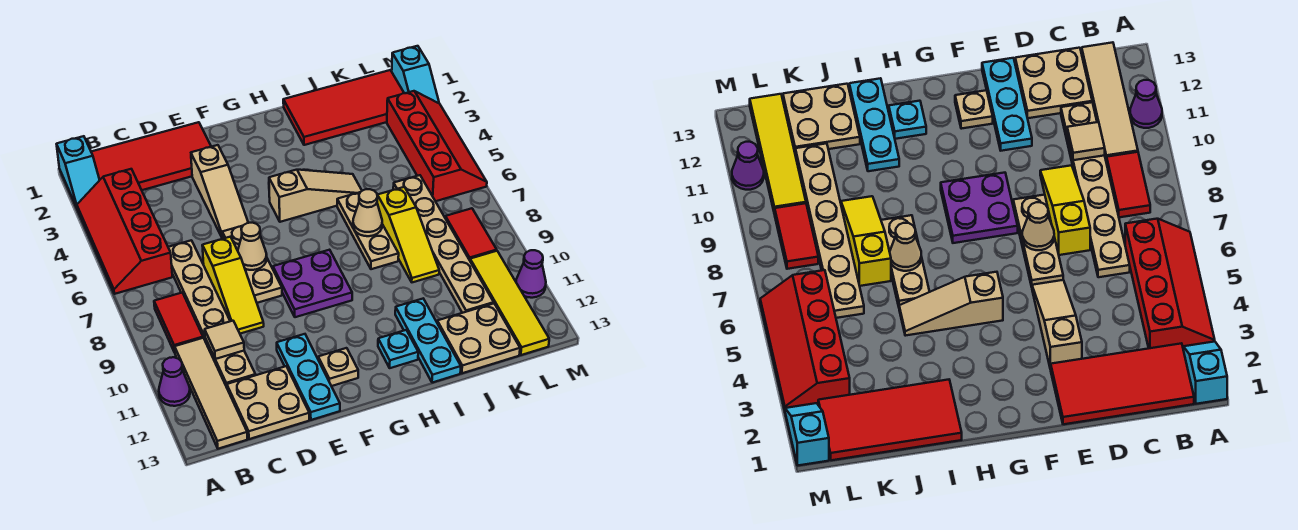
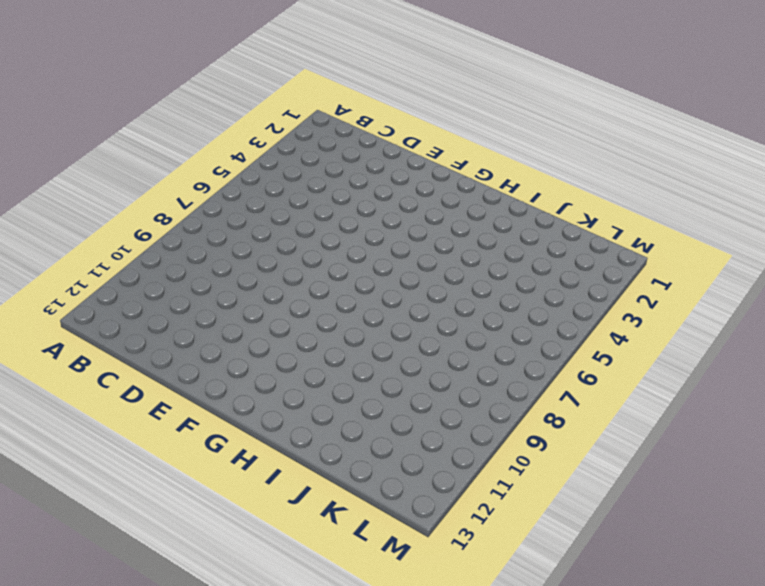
none -> cyan 1x2 slope [57,136,99,207]
none -> red 2x4 slope [77,169,172,294]
none -> purple 1x1 cone [159,357,190,406]
none -> red 2x4 tile [91,122,211,190]

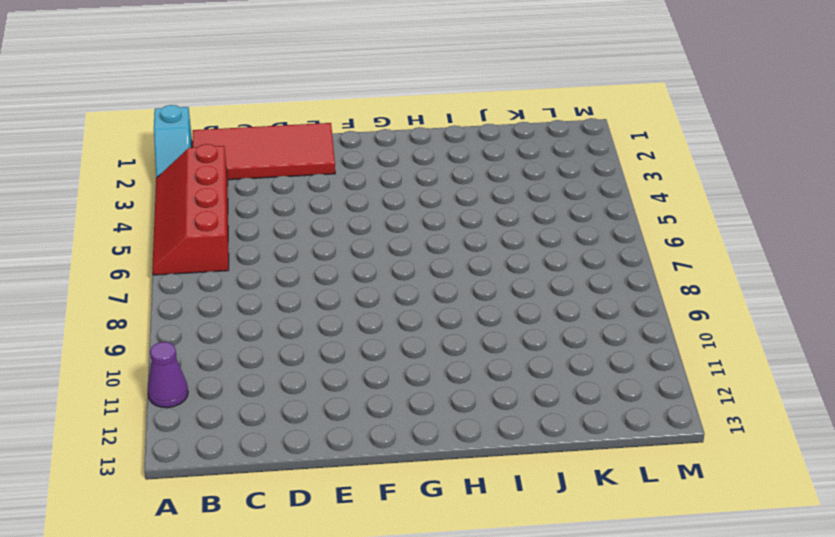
none -> red 1x2 tile [154,293,203,352]
none -> tan 1x4 tile [175,338,248,449]
none -> tan 1x6 plate [168,240,255,387]
none -> tan 2x2 plate [227,366,309,439]

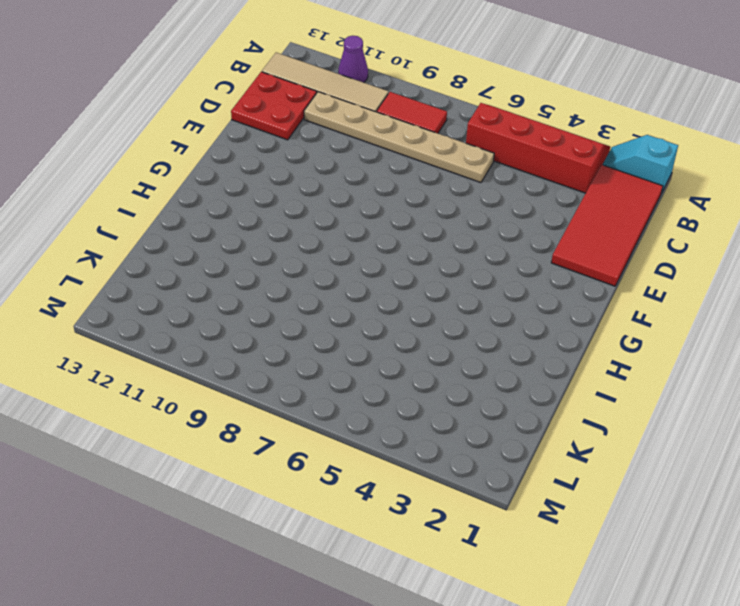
red 2x2 plate [231,72,317,140] -> tan 2x2 plate [227,366,309,439]
none -> yellow 1x3 slope [202,237,264,334]
none -> tan 1x3 slope [191,145,248,238]
none -> tan 1x3 plate [222,226,282,303]
none -> cyan 1x3 plate [277,334,340,420]

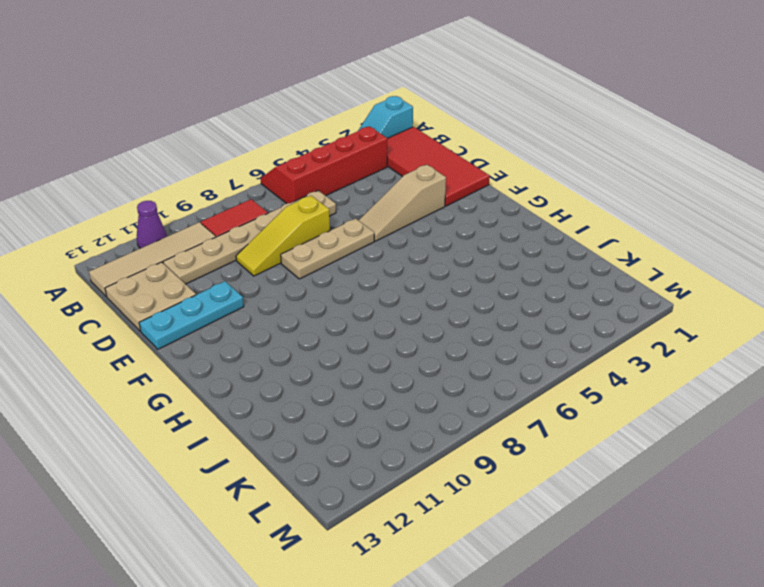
none -> purple 2x2 plate [273,250,352,317]
none -> tan 1x1 plate [318,348,358,386]
none -> tan 1x3 slope [269,170,362,222]
none -> cyan 1x1 plate [378,330,418,368]

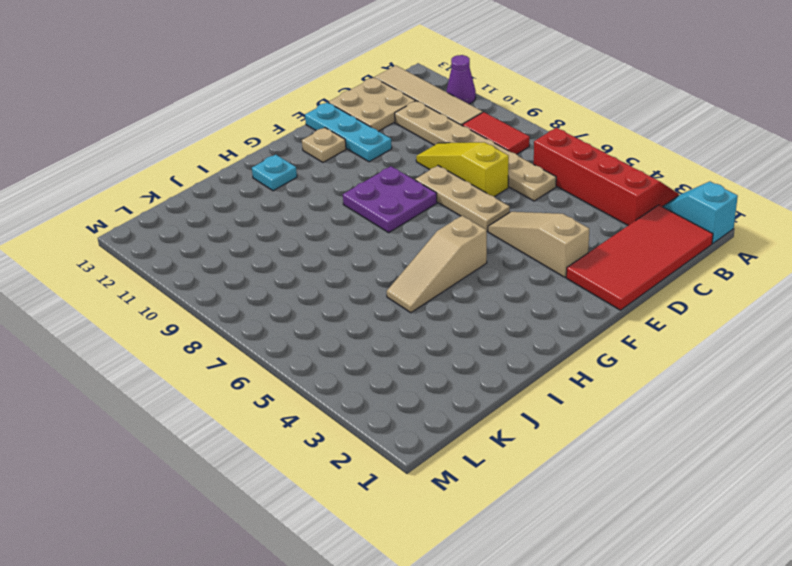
none -> red 2x4 tile [283,70,404,145]
none -> tan 1x3 plate [337,192,399,269]
none -> cyan 1x3 plate [395,299,461,383]
none -> yellow 1x3 slope [377,187,439,282]

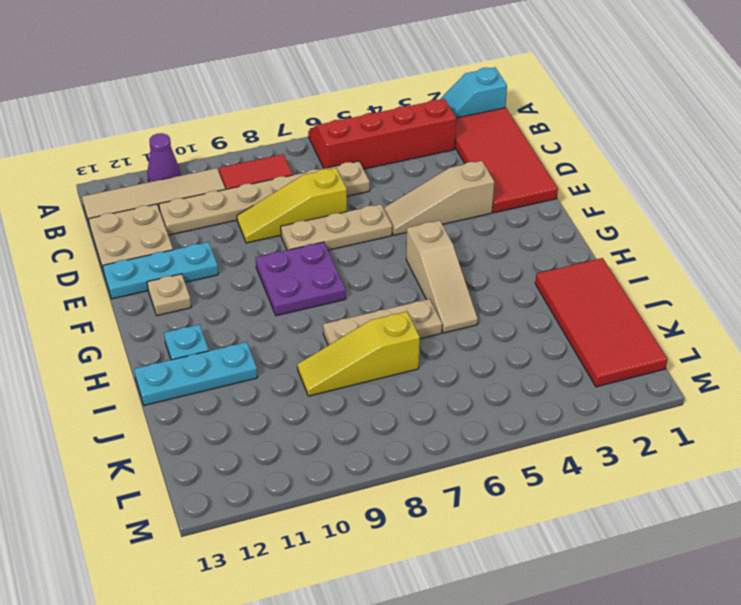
none -> tan 2x2 plate [437,304,520,373]
none -> tan 1x6 plate [393,175,494,313]
none -> red 2x4 slope [387,91,487,201]
none -> red 1x2 tile [445,208,497,260]

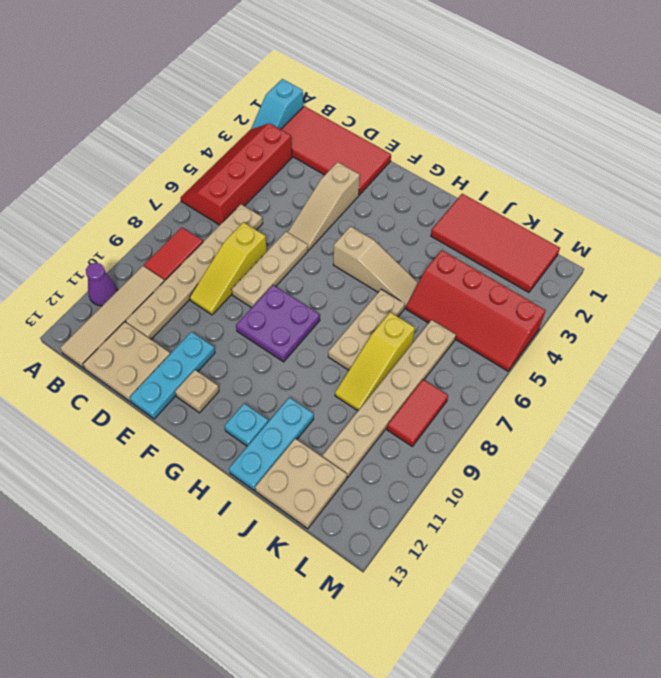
red 2x4 slope [406,250,546,371] -> red 2x4 slope turned to [387,91,487,201]
none -> yellow 1x4 tile [470,251,549,355]
none -> cyan 1x2 slope [392,46,439,103]
none -> purple 1x1 cone [516,250,546,298]
none -> tan 1x1 tile [205,321,244,359]

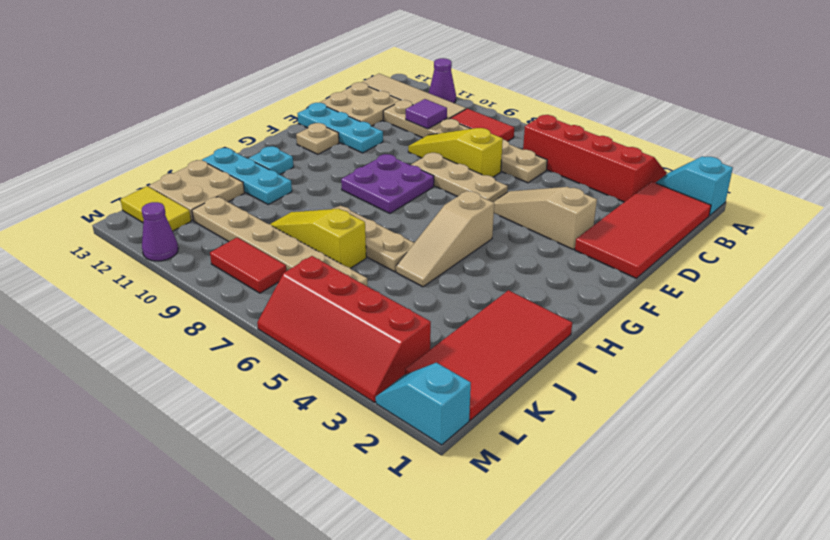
purple 1x1 tile [406,99,447,129] -> tan 1x1 tile [205,321,244,359]
yellow 1x2 tile [120,186,191,231] -> yellow 1x4 tile [470,251,549,355]
none -> tan 1x1 cone [238,223,267,270]
none -> tan 1x1 cone [353,189,382,236]

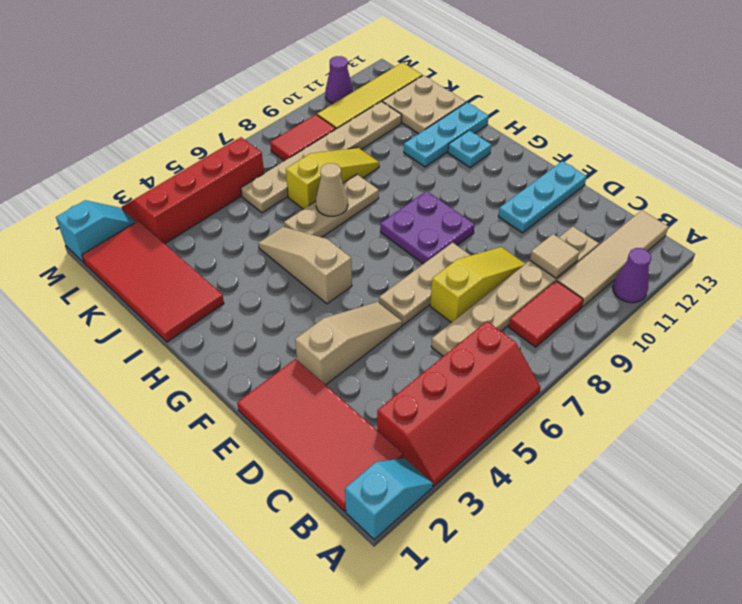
none -> tan 2x2 plate [227,366,309,439]
none -> tan 1x1 plate [318,348,358,386]
none -> tan 1x1 cone [238,223,267,270]

